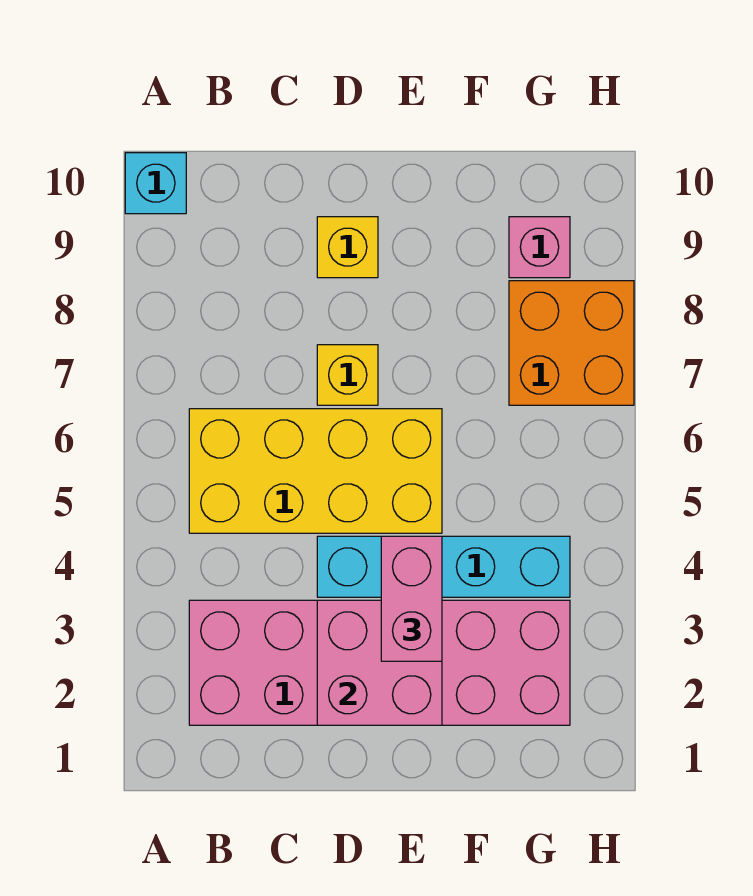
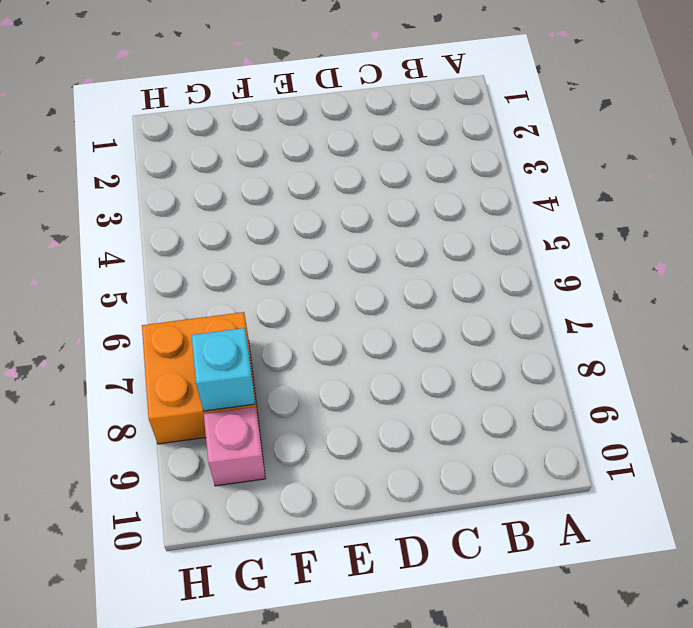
cyan 1x1 brick [192,328,255,411] -> cyan 1x1 brick moved to [125,153,186,214]
none -> pink 2x6 brick [189,600,570,725]
none -> yellow 2x4 brick [189,409,442,533]

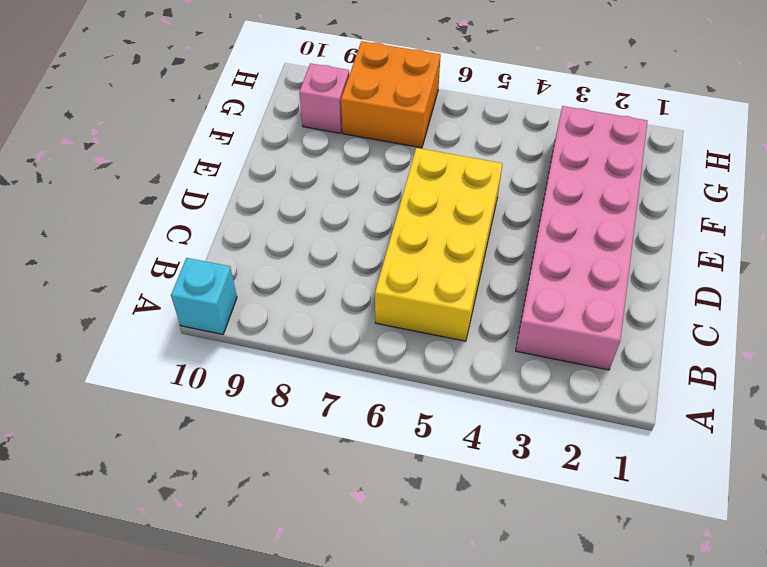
none -> cyan 1x4 brick [317,536,570,597]
none -> yellow 1x1 brick [317,345,378,405]

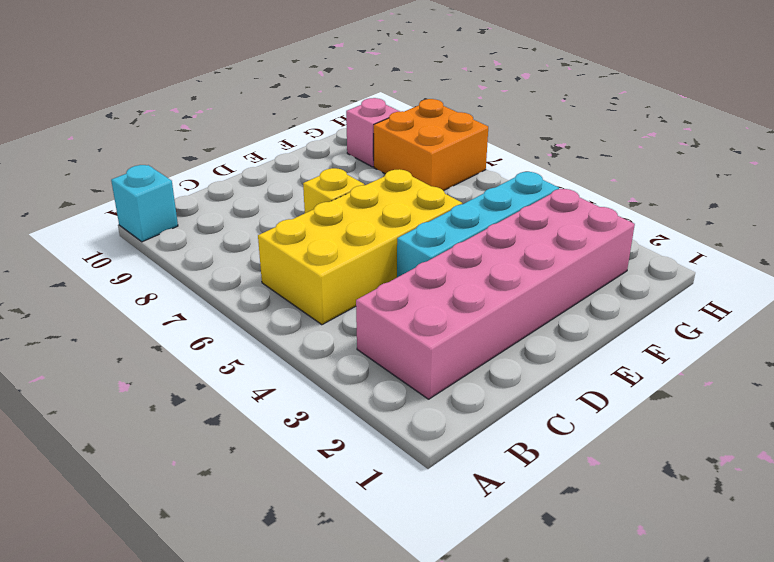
none -> yellow 1x1 brick [317,217,378,278]
none -> pink 2x2 brick [317,600,442,725]

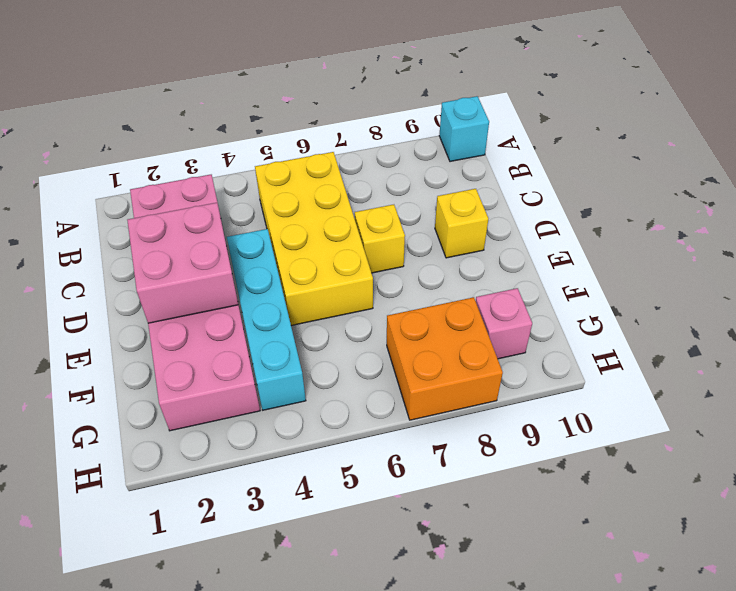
none -> pink 1x2 brick [381,536,442,661]

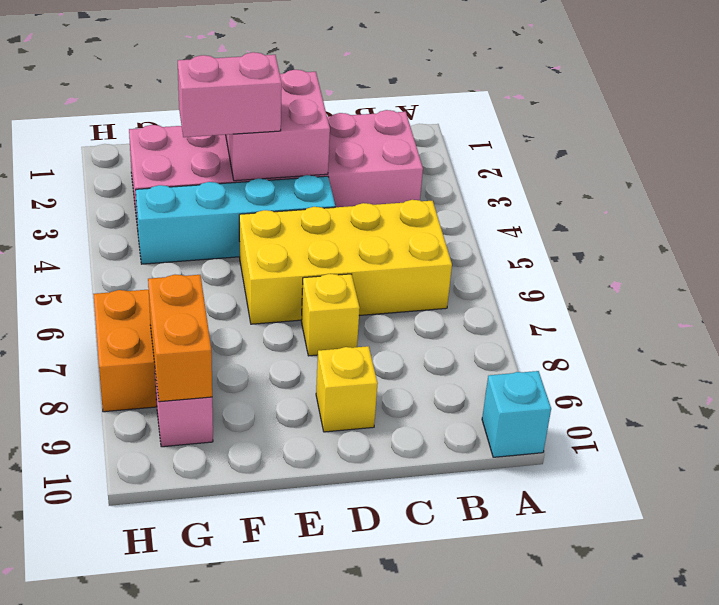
pink 1x2 brick [178,52,282,137] -> pink 1x2 brick turned to [381,536,442,661]
orange 1x2 brick [148,275,212,402] -> none

